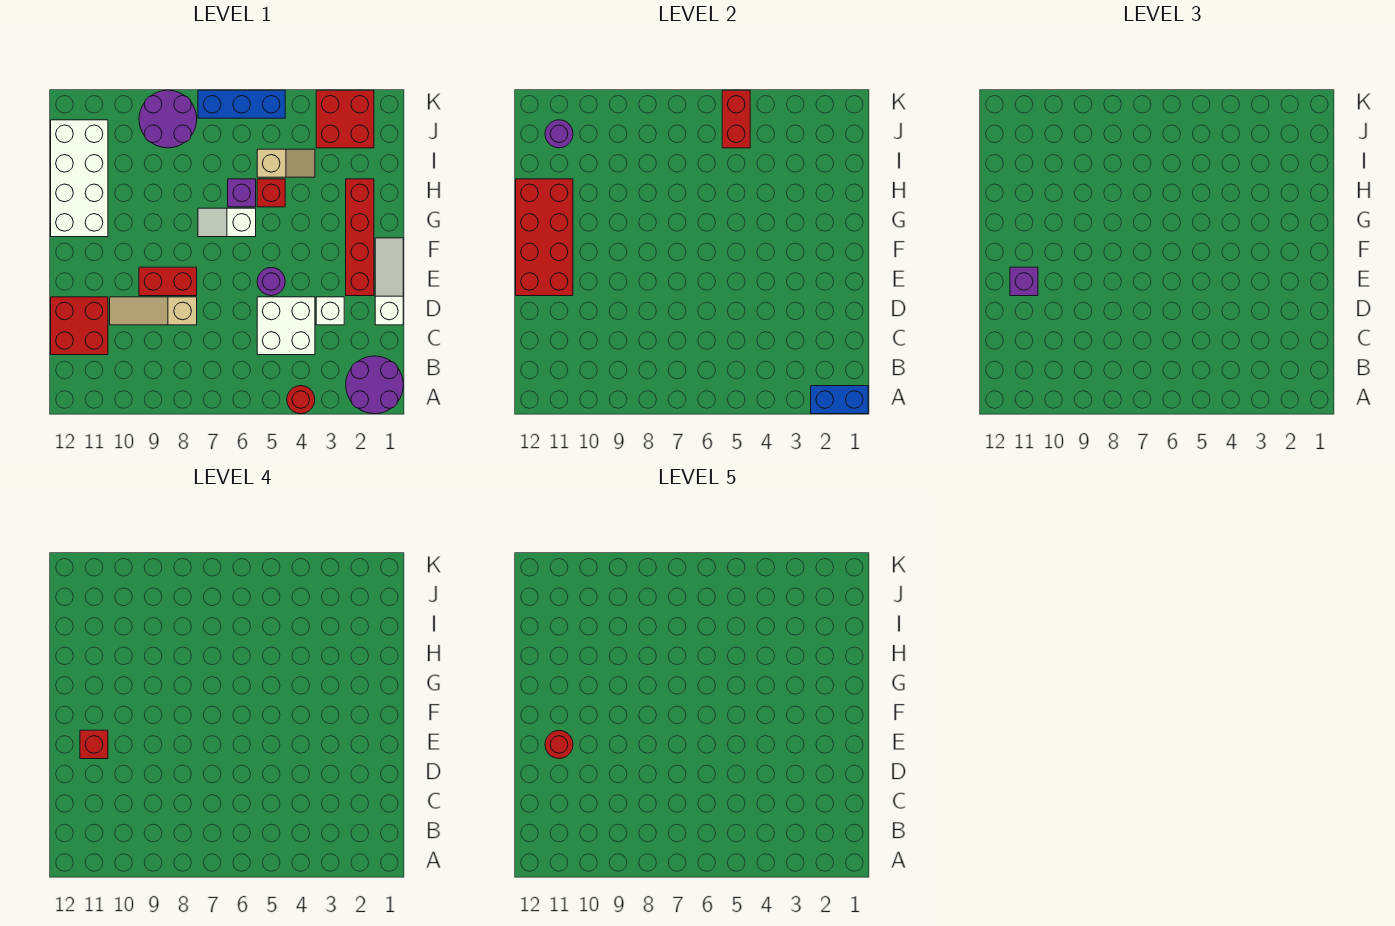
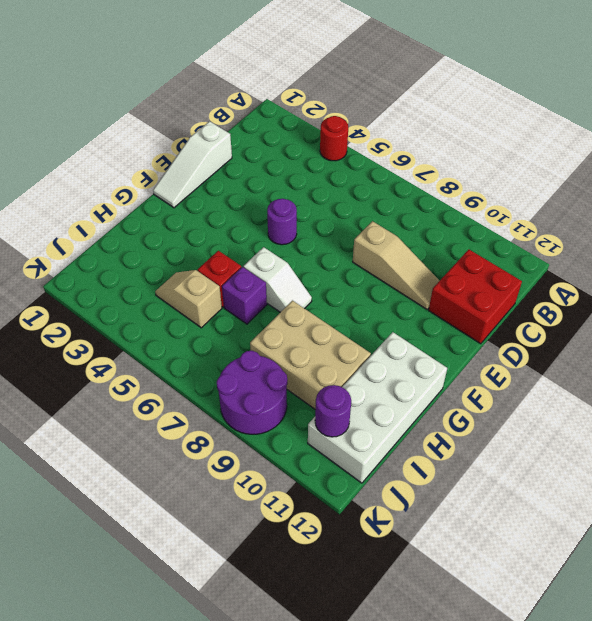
tan 2x3 brick [250,301,371,410] -> none
none -> purple 2x2 round brick [346,356,403,414]
none -> white 2x2 brick [257,297,315,355]
none -> white 1x1 brick [316,297,344,325]

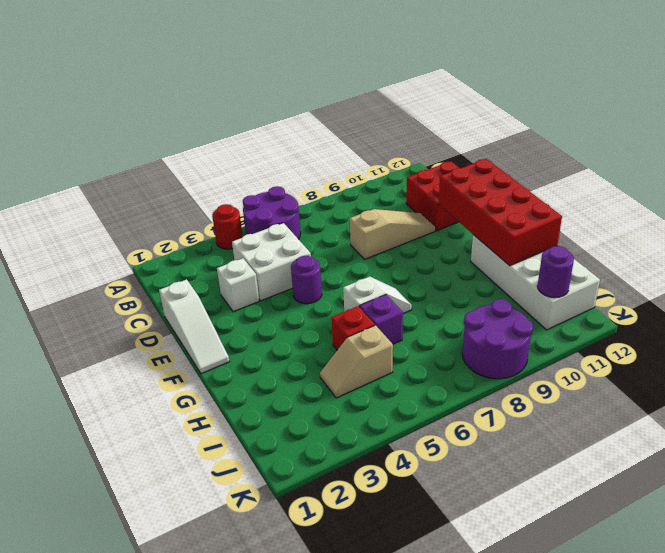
purple 2x2 round brick [243,186,301,239] -> purple 2x2 round brick moved to [346,356,403,414]
none -> red 1x4 brick [346,179,374,296]
none -> red 1x2 brick [139,267,197,296]
none -> red 2x2 brick [316,90,374,148]

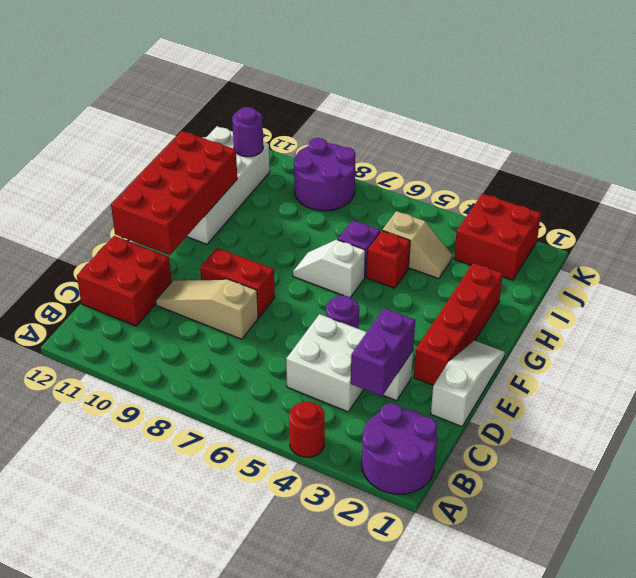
purple 1x2 brick [351,308,415,396] -> none
none -> blue 1x3 brick [198,90,285,118]
none -> blue 1x2 brick [811,386,868,414]
none -> red 1x2 brick [722,90,750,148]

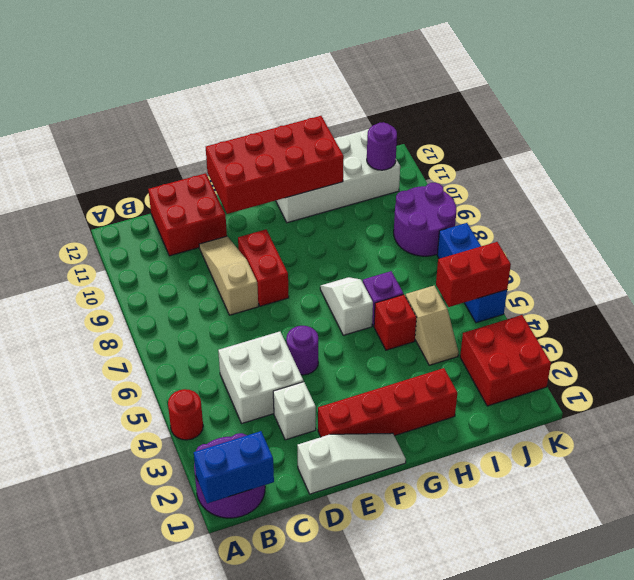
blue 1x2 brick [194,431,274,504] -> blue 1x2 brick turned to [811,386,868,414]
none -> purple 1x1 brick [1010,267,1038,296]
none -> red 1x1 brick [80,730,108,759]
none -> red 1x1 round brick [545,731,573,759]

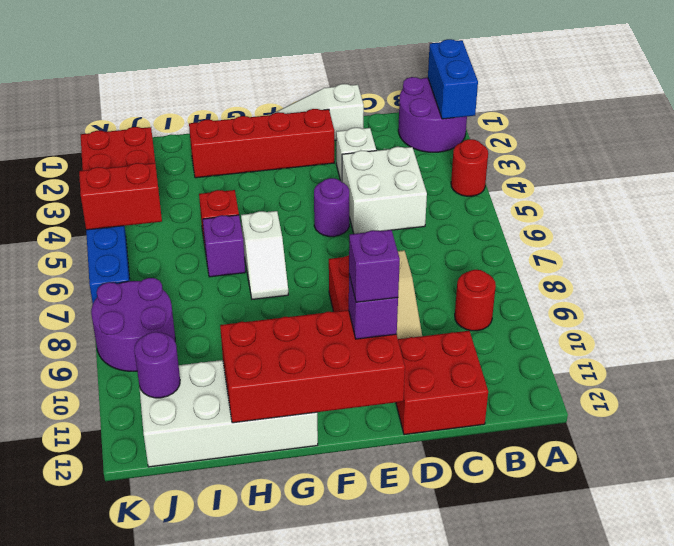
red 1x1 round brick [455,270,496,331] -> red 1x1 round brick moved to [545,731,573,759]
purple 1x1 brick [349,230,400,302] -> red 1x1 brick [80,730,108,759]
none -> tan 1x2 slope [257,149,315,177]

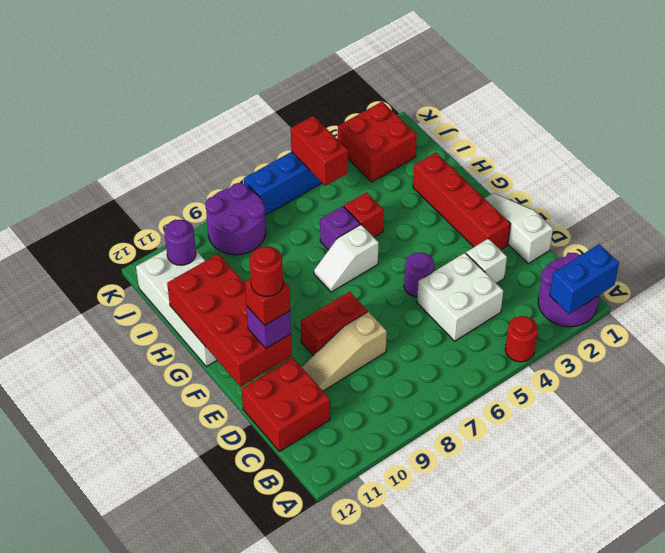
none -> tan 1x2 slope [257,149,315,177]

